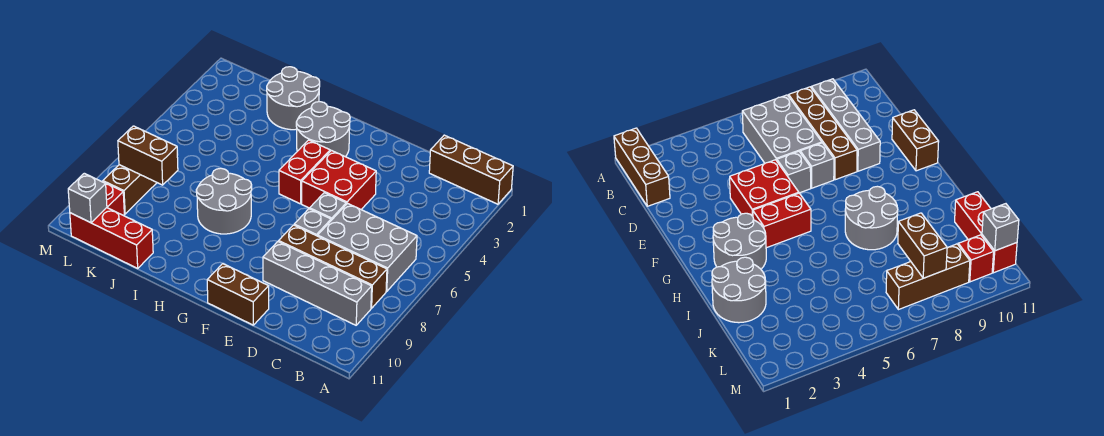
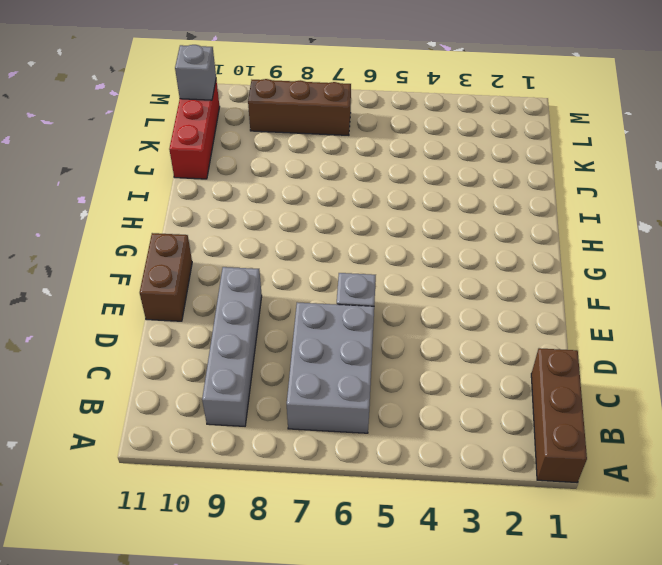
none -> brown 1x4 brick [279,225,387,308]
none -> red 2x2 brick [302,150,376,209]
none -> grey 1x1 brick [294,209,331,236]

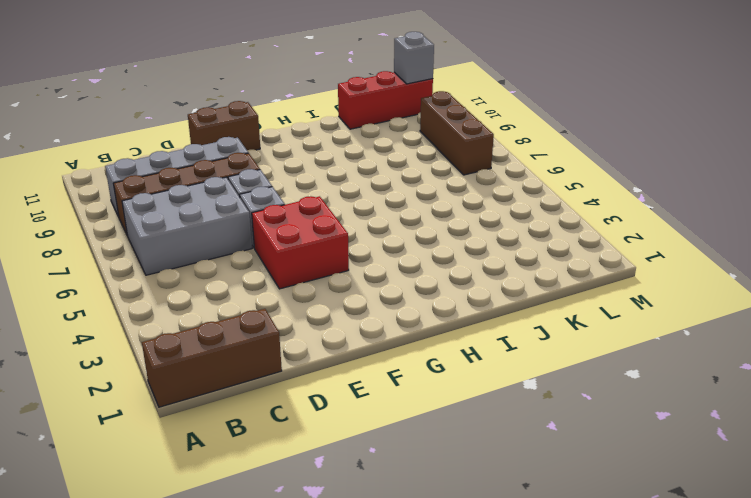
none -> grey 2x2 round brick [296,102,350,157]
none -> red 1x2 brick [279,140,330,204]
none -> grey 2x2 round brick [196,168,252,234]

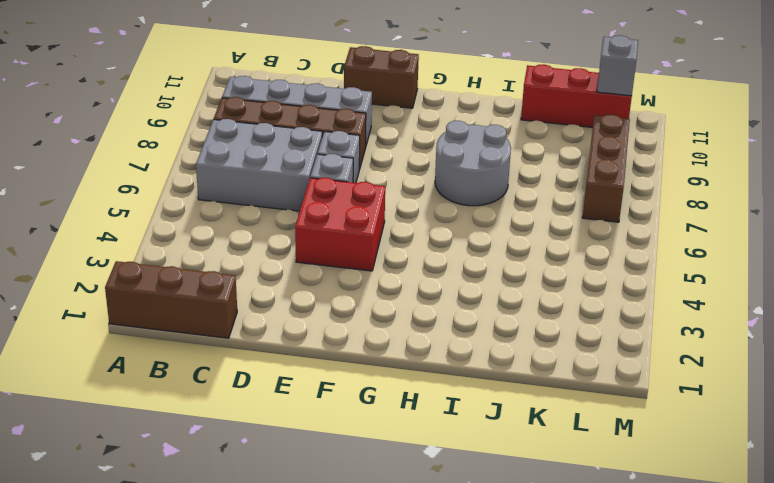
none -> grey 2x2 round brick [296,102,350,157]
none -> red 1x2 brick [279,140,330,204]
none -> grey 2x2 round brick [267,67,320,130]

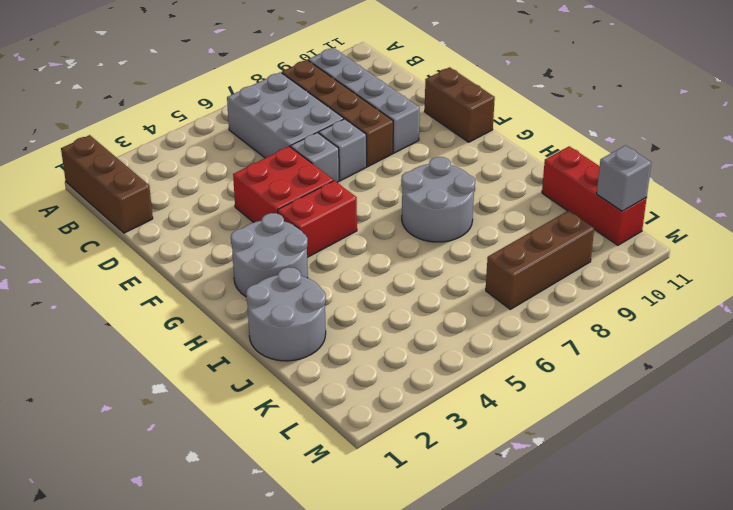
none -> red 1x1 brick [103,182,124,216]
none -> brown 1x2 brick [118,126,178,185]

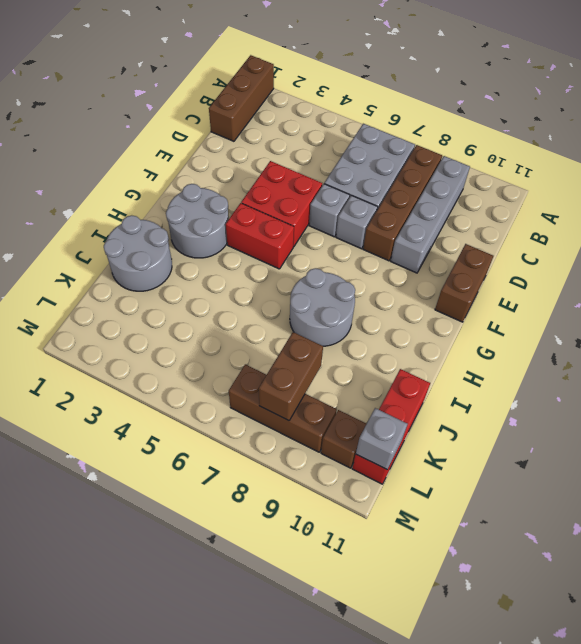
brown 1x1 brick [321,410,366,468] -> red 1x1 brick [103,182,124,216]

